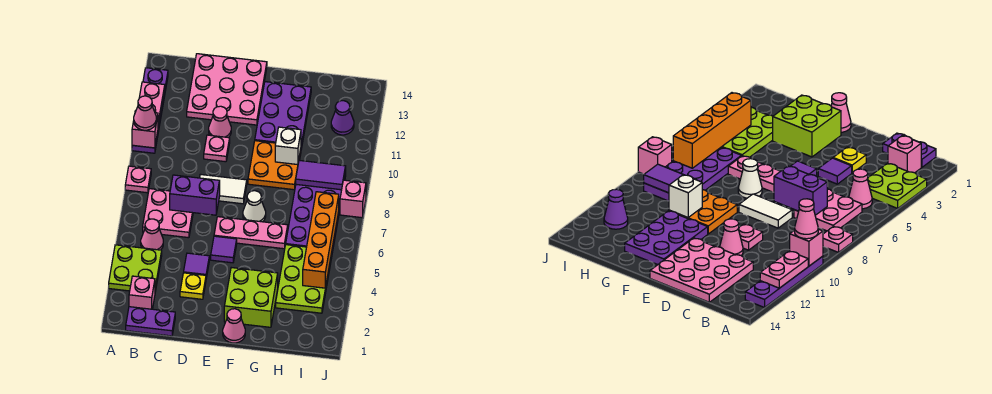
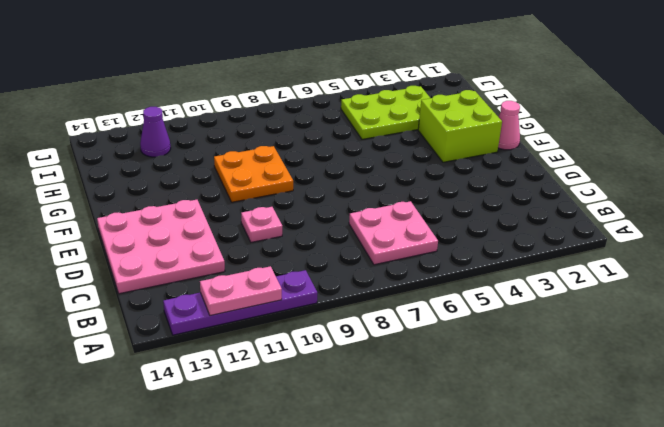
none -> lime 2x2 plate [109,245,162,292]
none -> pink 1x1 plate [125,166,151,193]
none -> purple 1x2 plate [126,307,175,336]
none -> pink 1x1 brick [129,276,155,309]

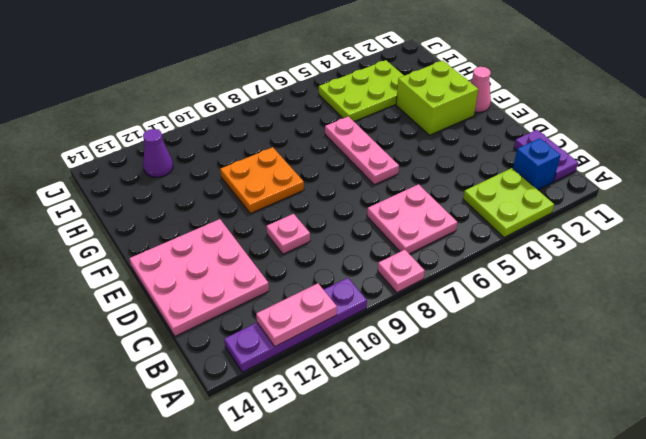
blue 1x1 brick [513,138,561,190] -> pink 1x1 brick [129,276,155,309]
none -> pink 1x1 cone [141,219,163,250]
none -> yellow 1x1 plate [180,273,206,299]
none -> purple 1x1 tile [184,253,209,278]
none -> white 1x2 tile [200,174,247,204]

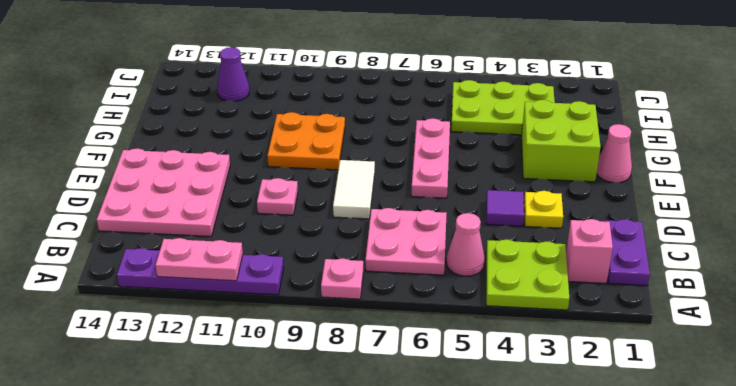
none -> pink 1x1 cone [209,106,231,138]
none -> purple 1x1 tile [211,236,237,263]
none -> white 1x1 cone [243,191,266,222]
none -> purple 2x3 plate [255,82,311,149]

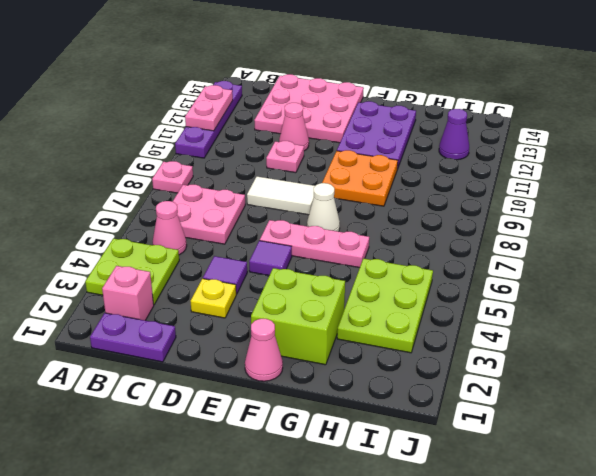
none -> purple 2x4 plate [286,172,346,252]
none -> pink 1x1 brick [340,180,366,218]
none -> pink 1x1 brick [132,111,158,148]
none -> purple 1x2 brick [170,175,220,215]

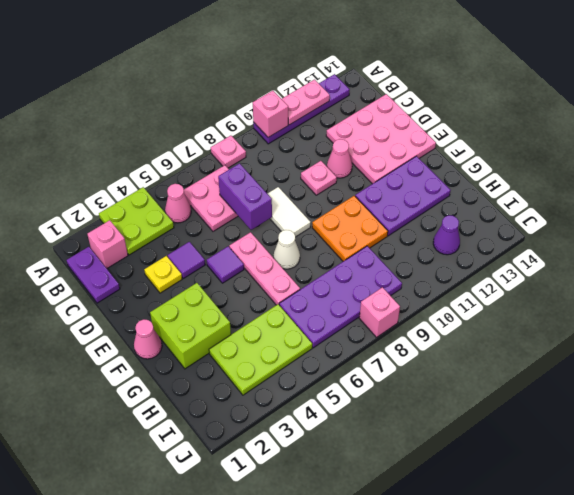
none -> white 1x1 brick [275,127,301,165]
none -> purple 1x2 tile [296,160,346,190]
none -> orange 1x4 brick [303,192,339,288]
none -> pink 1x1 cone [134,96,156,130]

